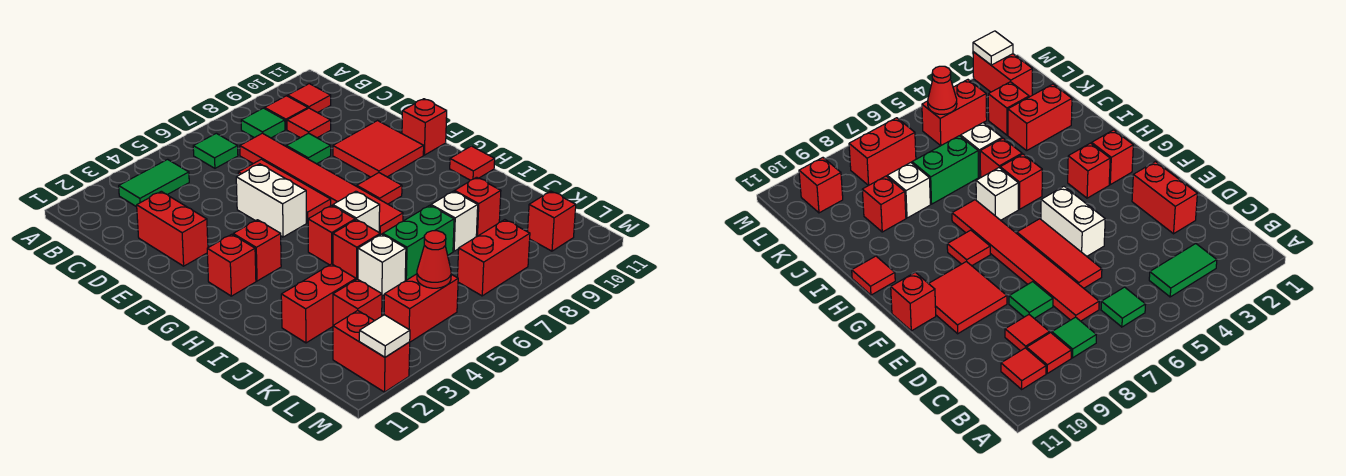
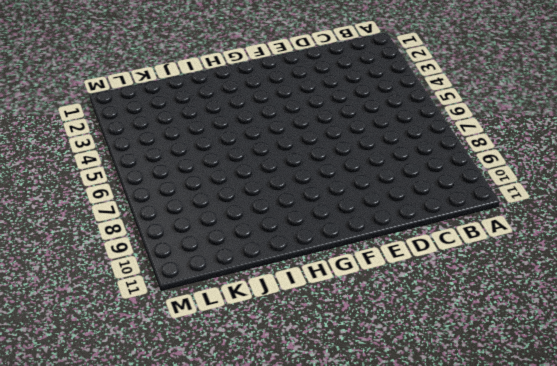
none -> green 1x2 tile [119,159,189,207]
none -> green 1x1 tile [193,133,238,168]
none -> green 1x1 tile [241,108,285,138]
none -> red 1x1 tile [265,96,308,130]

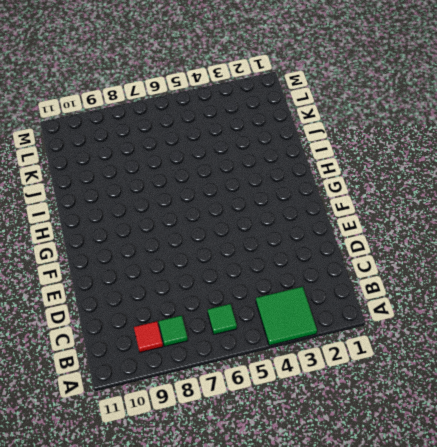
green 2x2 tile [256,287,317,345] -> green 1x2 tile [119,159,189,207]
none -> red 1x1 tile [288,84,331,113]
none -> red 1x6 tile [240,133,403,235]
none -> red 1x1 tile [287,108,331,138]
none -> red 1x2 brick [137,191,208,266]

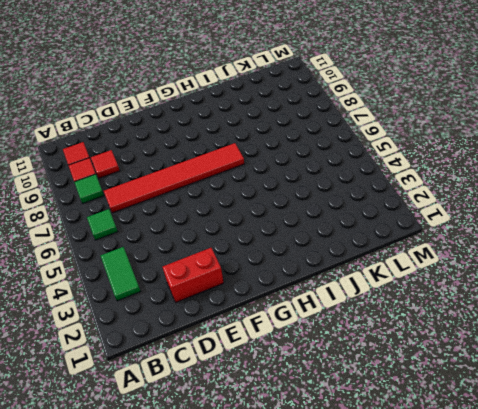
none -> red 1x3 tile [238,159,331,223]
none -> green 1x1 tile [286,133,331,164]
none -> white 1x2 brick [236,164,306,237]
none -> red 2x2 tile [333,121,424,177]

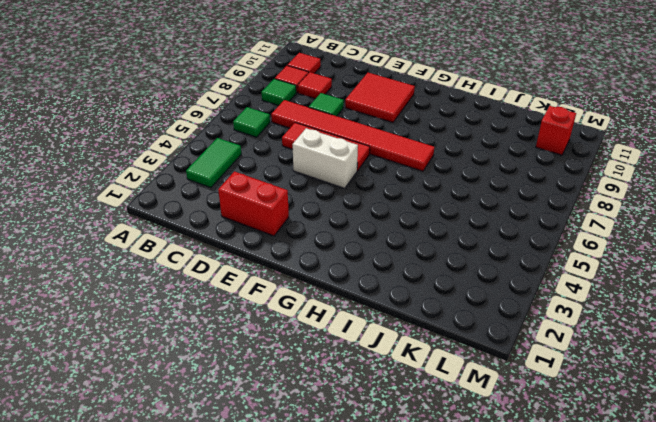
none -> red 1x1 brick [402,99,447,155]
none -> red 1x1 brick [207,234,256,296]
none -> red 1x1 brick [233,220,281,281]
none -> red 1x1 tile [357,173,402,204]

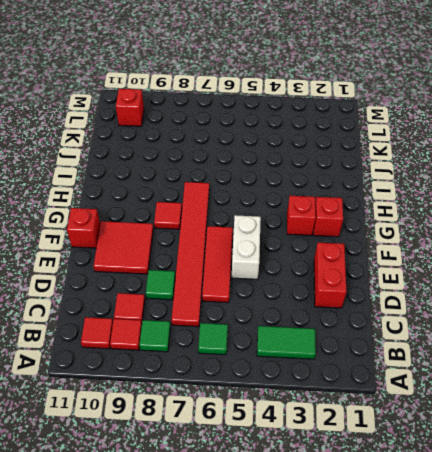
none -> red 1x1 brick [308,205,355,265]
none -> white 1x1 brick [333,191,380,232]
none -> red 1x1 tile [450,146,495,180]
none -> red 1x1 brick [333,220,380,280]

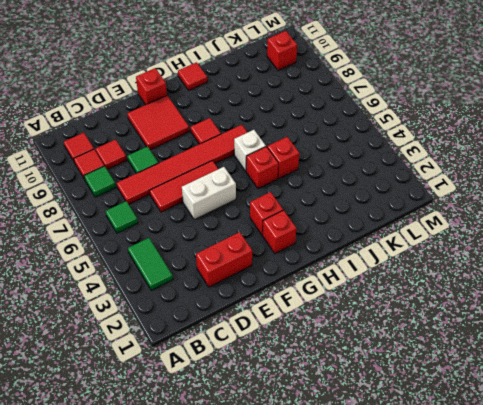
none -> red 1x2 brick [281,264,356,343]
none -> white 1x1 brick [358,234,406,296]
none -> green 1x2 brick [383,205,454,281]
none -> white 1x1 brick [431,191,478,251]

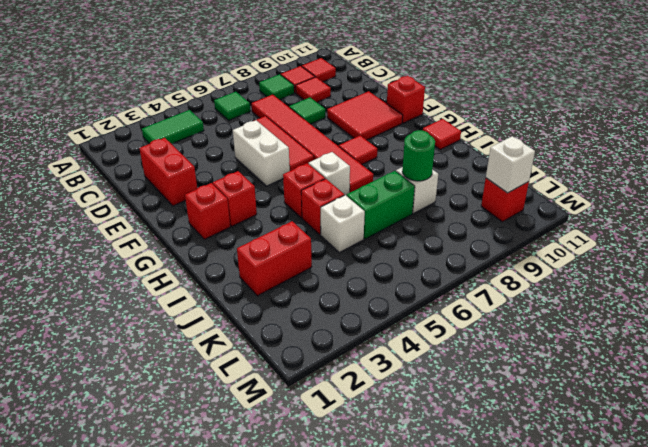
green 1x1 round brick [402,130,435,181] -> none
white 1x1 brick [486,136,535,193] -> none
none -> red 1x1 brick [455,177,501,237]
none -> red 1x1 brick [333,279,382,325]
none -> red 1x2 brick [333,311,410,392]
none -> red 1x2 brick [384,274,458,342]

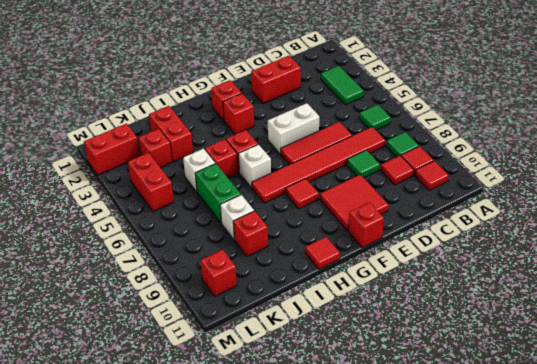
none -> red 1x2 brick [458,220,530,296]
none -> red 1x1 cone [417,231,451,288]
none -> white 1x1 tile [359,315,410,357]

